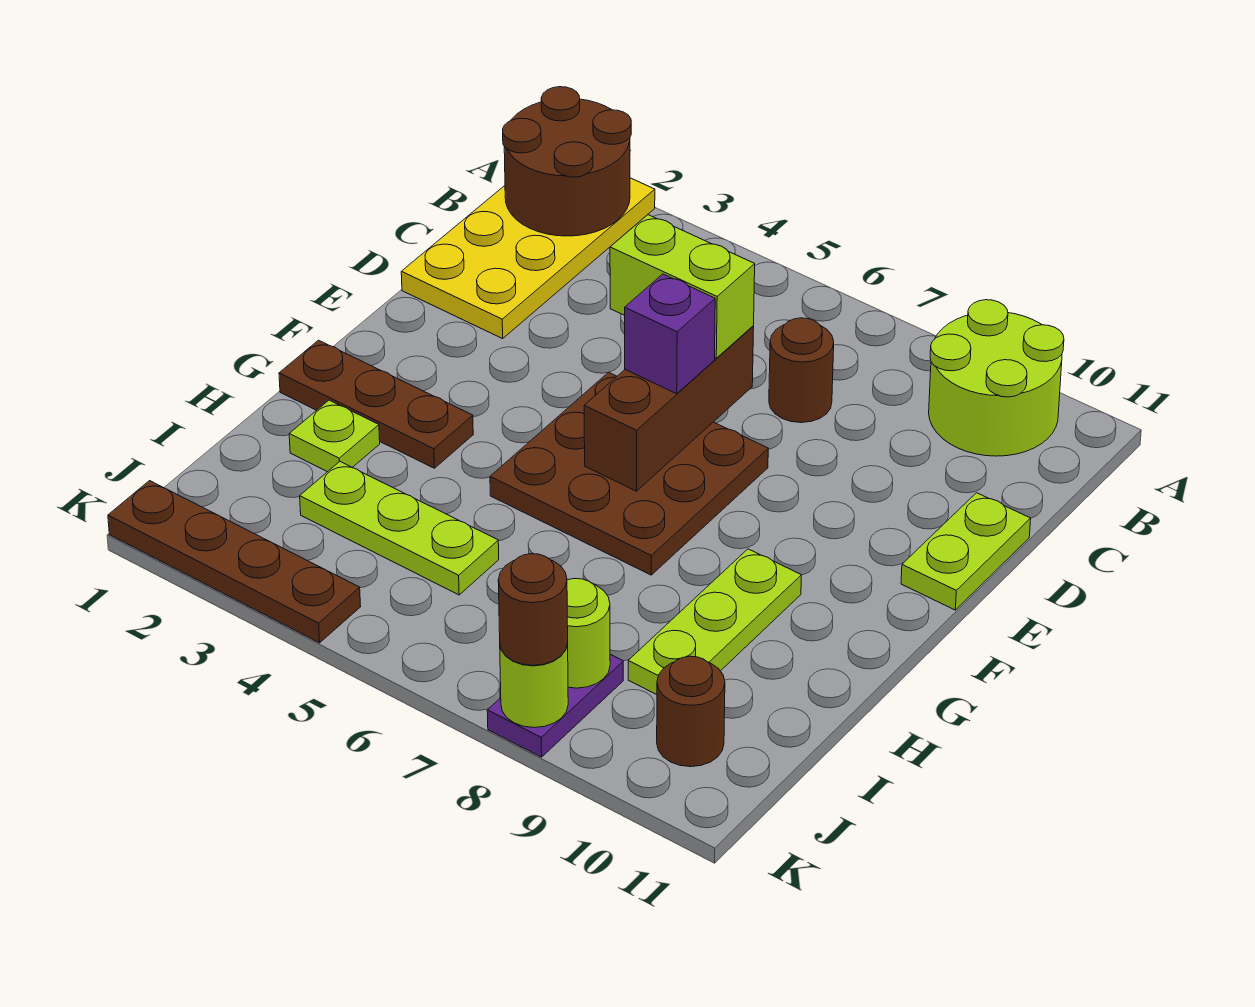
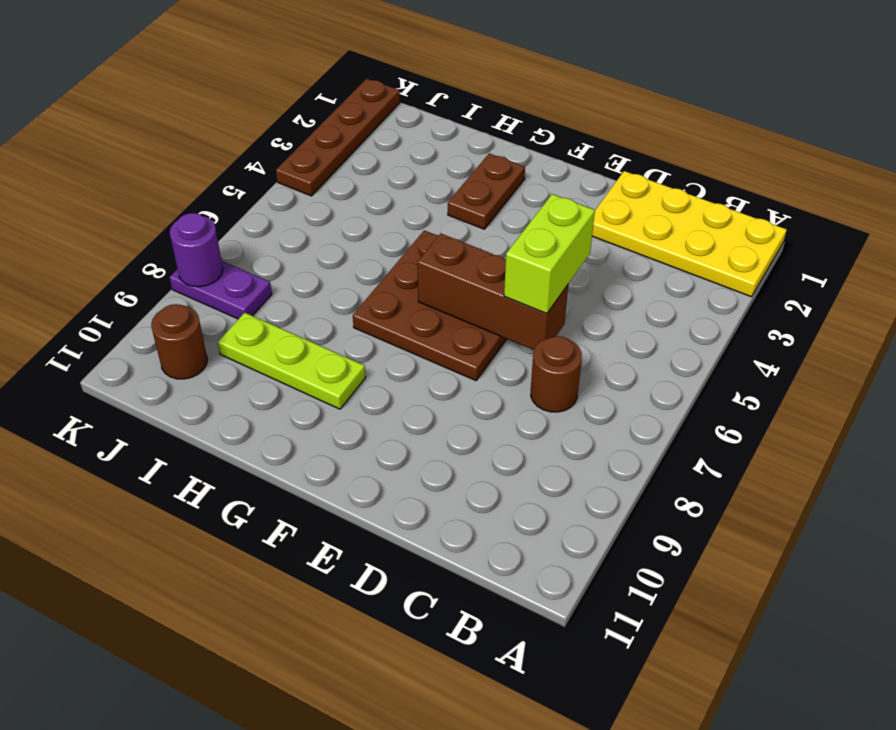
brown 1x2 plate [448,153,525,229] -> brown 1x3 plate [279,340,473,468]
purple 1x1 round brick [170,213,223,287] -> lime 1x1 round brick [500,644,568,728]
none -> lime 2x2 round brick [929,300,1064,456]
none -> lime 1x2 plate [901,493,1031,610]
none -> lime 1x1 plate [289,400,380,472]

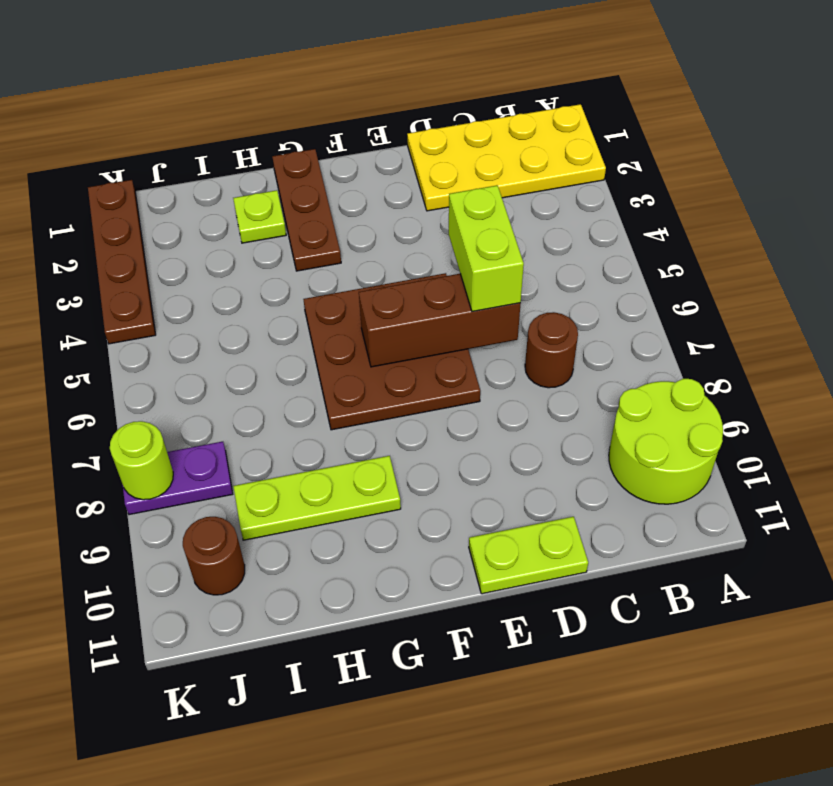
none -> lime 1x3 plate [300,462,499,595]
none -> brown 2x2 round brick [503,87,631,236]
none -> lime 1x1 round brick [567,579,610,688]

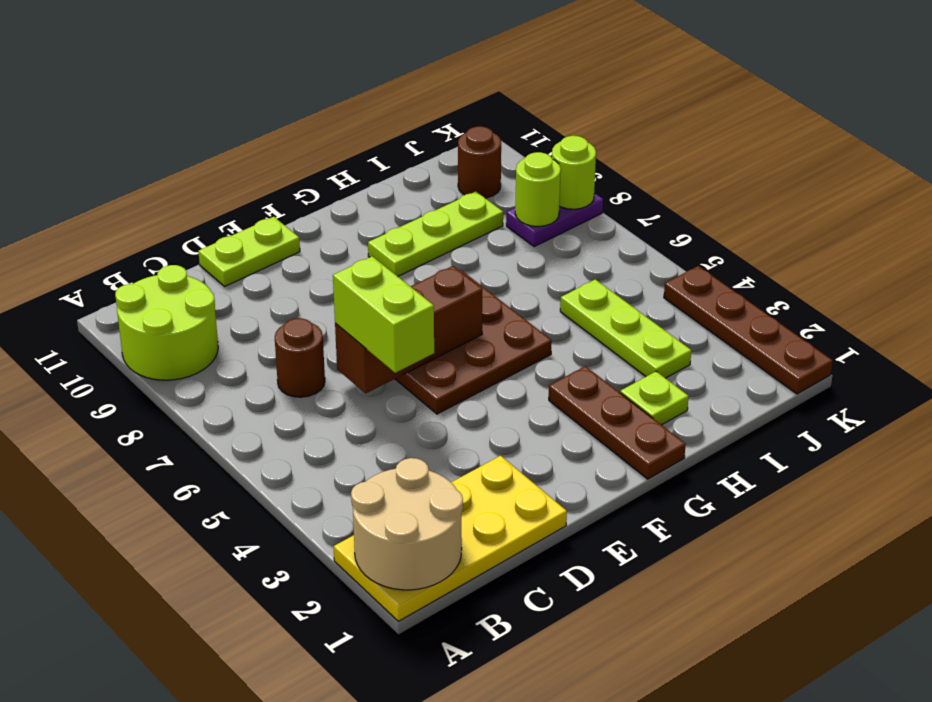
tan 2x2 round brick [351,458,463,590] -> brown 2x2 round brick [503,87,631,236]
none -> purple 1x1 brick [625,274,715,394]
none -> brown 1x1 round brick [498,554,568,665]

